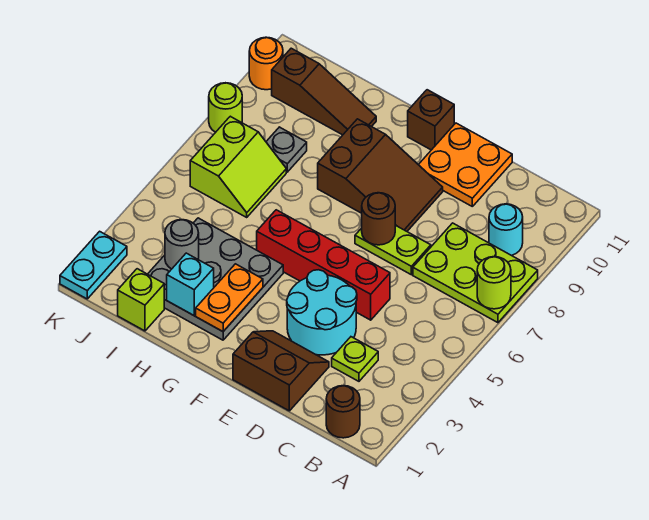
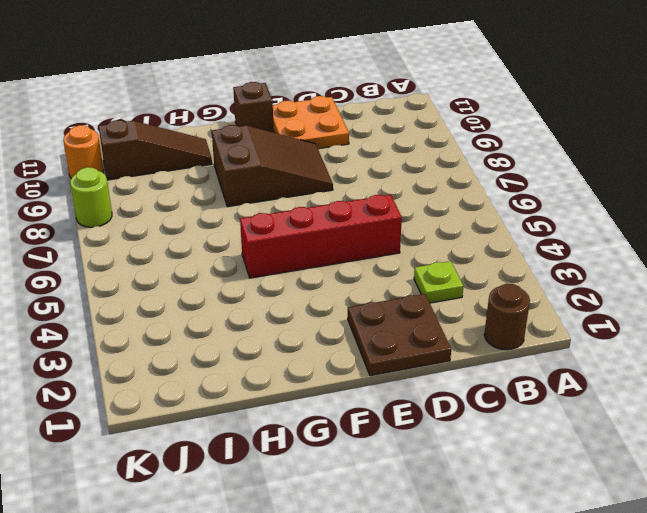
brown 2x2 plate [348,294,451,376] -> brown 2x2 slope [233,331,329,411]
none -> lime 2x3 plate [413,223,538,323]
none -> cyan 1x1 round brick [489,204,523,256]
none -> cyan 2x2 round brick [287,270,357,355]

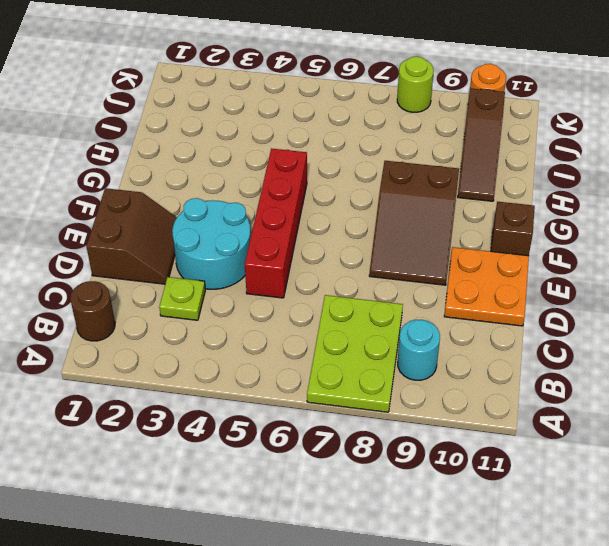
none -> lime 1x2 plate [355,225,431,275]
none -> grey 3x3 plate [148,218,283,340]
none -> lime 1x1 brick [118,269,164,331]

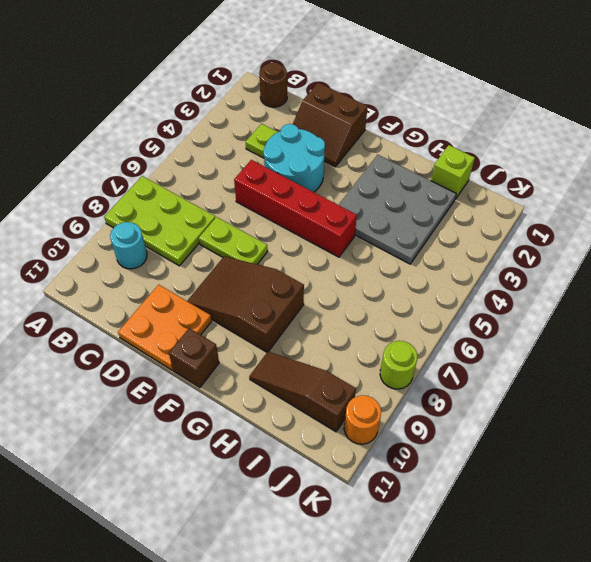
none -> lime 2x2 slope [190,116,286,217]
none -> grey 1x1 plate [266,127,307,172]
none -> cyan 1x2 plate [60,231,127,299]

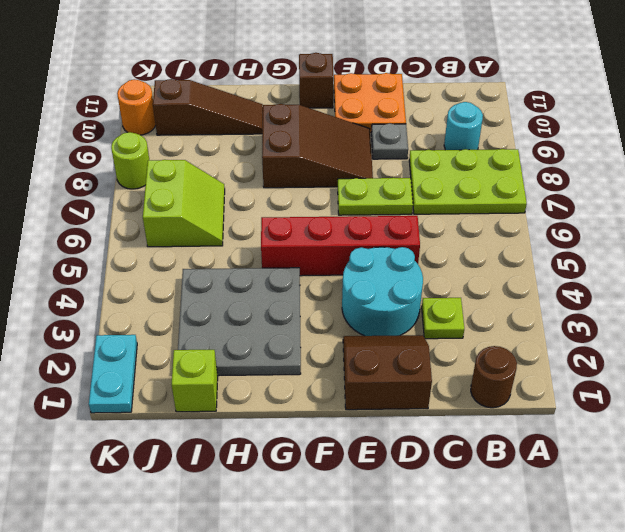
grey 1x1 plate [371,123,408,159] -> grey 1x1 plate moved to [266,127,307,172]
none -> lime 1x1 round brick [477,257,511,309]
none -> brown 1x1 round brick [362,193,395,245]
none -> orange 1x2 plate [196,264,263,332]

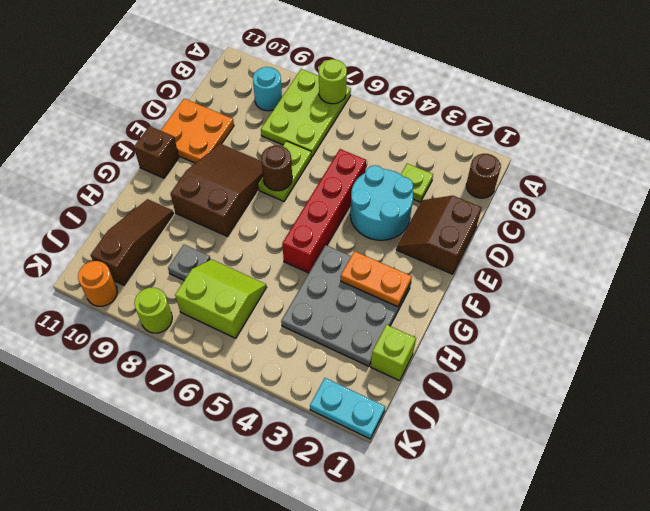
none -> cyan 1x1 brick [167,253,214,315]
none -> grey 1x1 round brick [165,220,199,269]

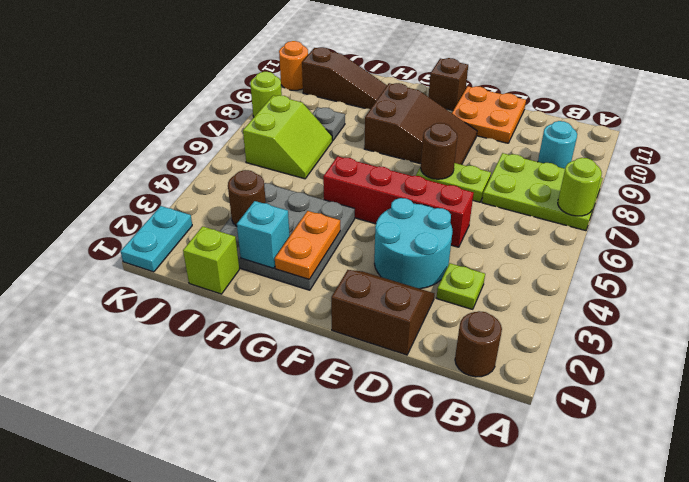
brown 1x1 round brick [228,170,266,226] -> grey 1x1 round brick [165,220,199,269]

